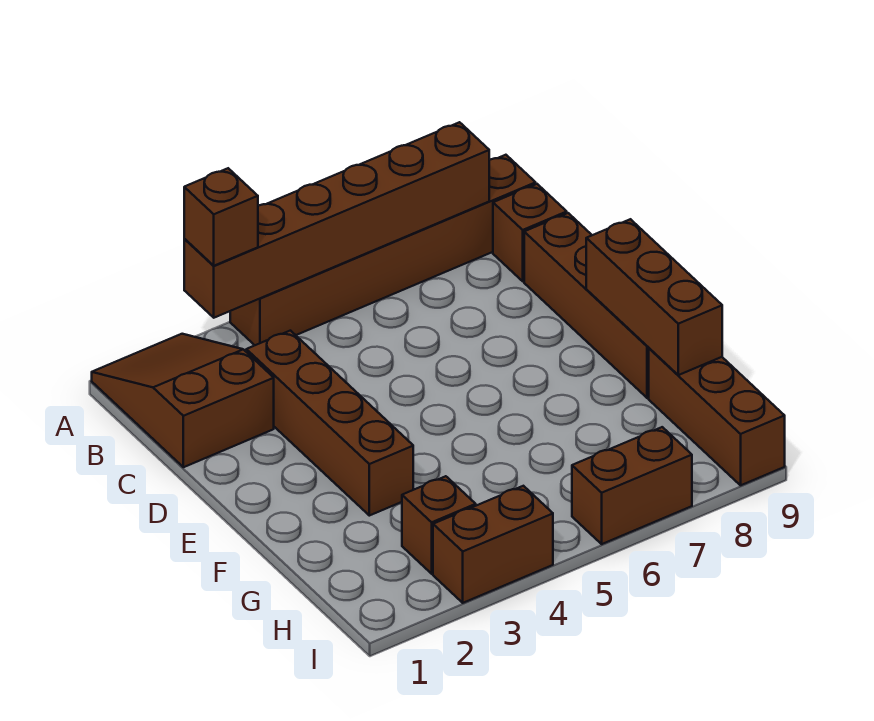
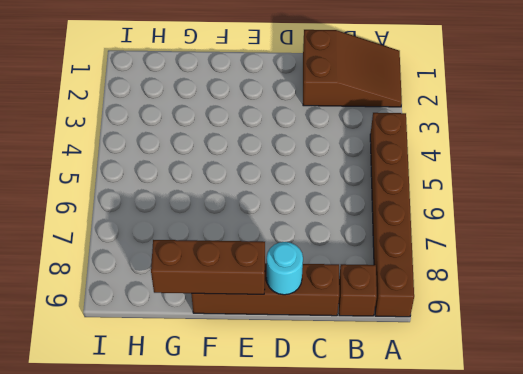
cyan 1x1 round brick [266,242,303,295] -> none
none -> brown 1x4 brick [246,331,413,516]
none -> brown 1x3 brick [649,348,785,485]
none -> brown 1x1 brick [402,476,476,574]

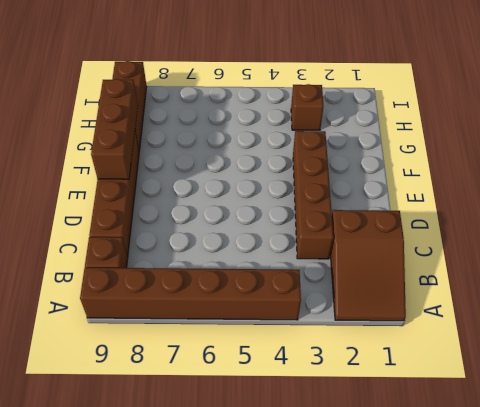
none -> brown 1x2 brick [433,486,553,603]
none -> brown 1x2 brick [572,427,692,544]
none -> brown 1x6 brick [184,122,489,318]

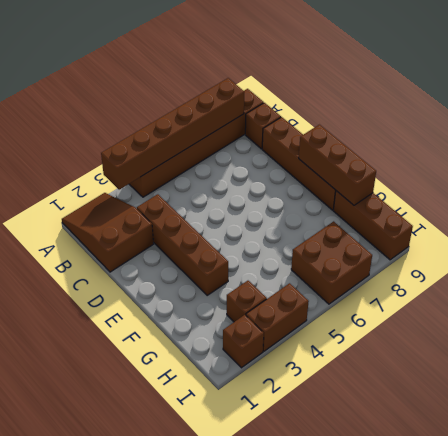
brown 2x2 brick [291,221,372,304] -> brown 1x2 brick [572,427,692,544]
brown 1x1 brick [223,315,264,368] -> brown 1x1 brick moved to [184,168,258,266]

